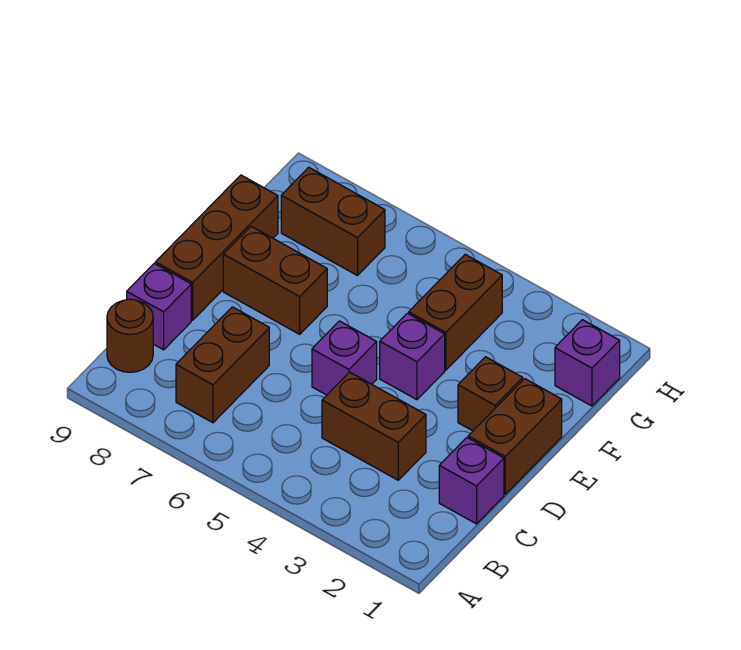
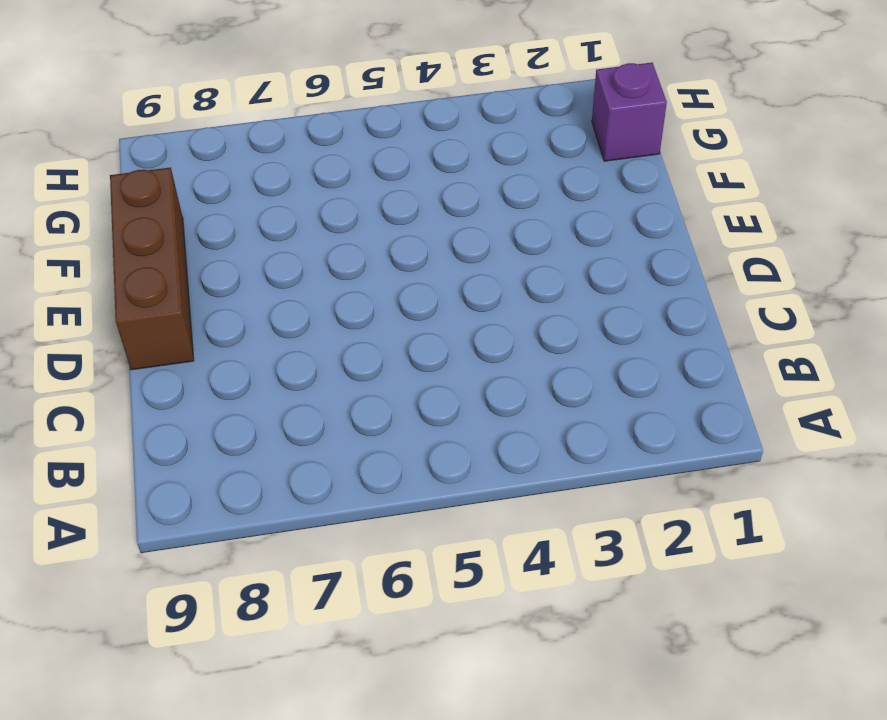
none -> brown 1x2 brick [176,307,269,423]
none -> brown 1x1 round brick [107,299,153,372]
none -> purple 1x1 brick [439,438,504,524]

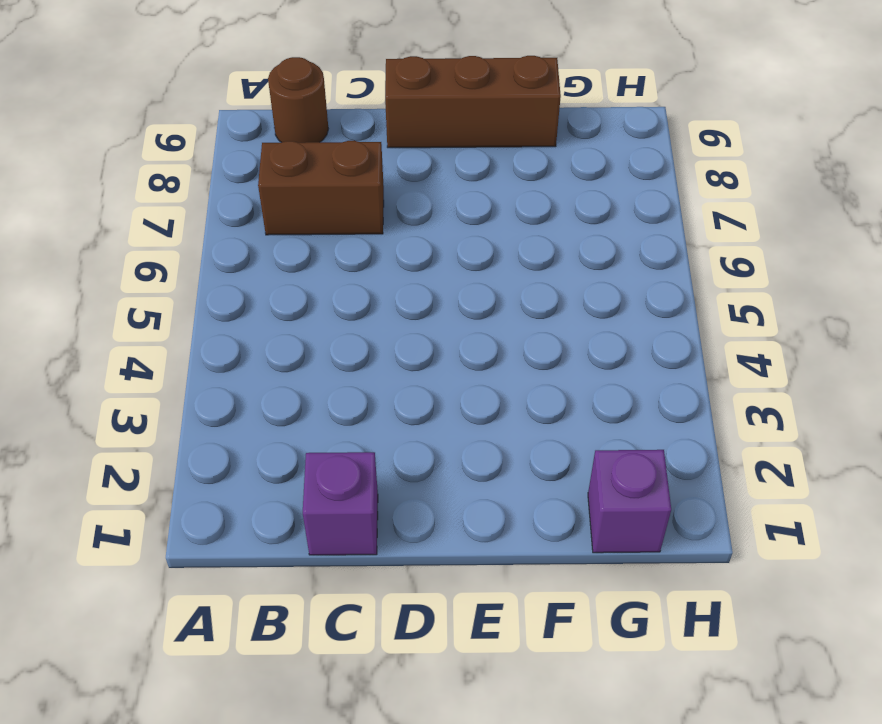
none -> brown 1x2 brick [322,372,426,480]
none -> purple 1x1 brick [127,263,191,350]
none -> brown 1x2 brick [468,379,562,494]

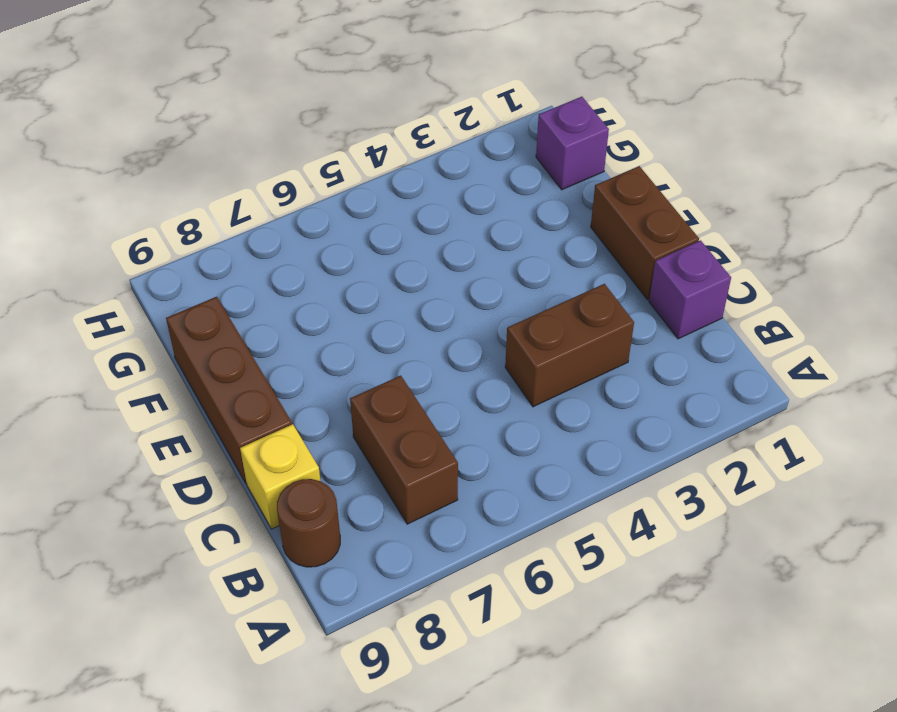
yellow 1x1 brick [240,424,320,529] -> purple 1x1 brick [127,263,191,350]
none -> purple 1x1 brick [312,321,377,395]
none -> brown 1x1 brick [458,357,523,431]
none -> purple 1x1 brick [380,313,445,400]

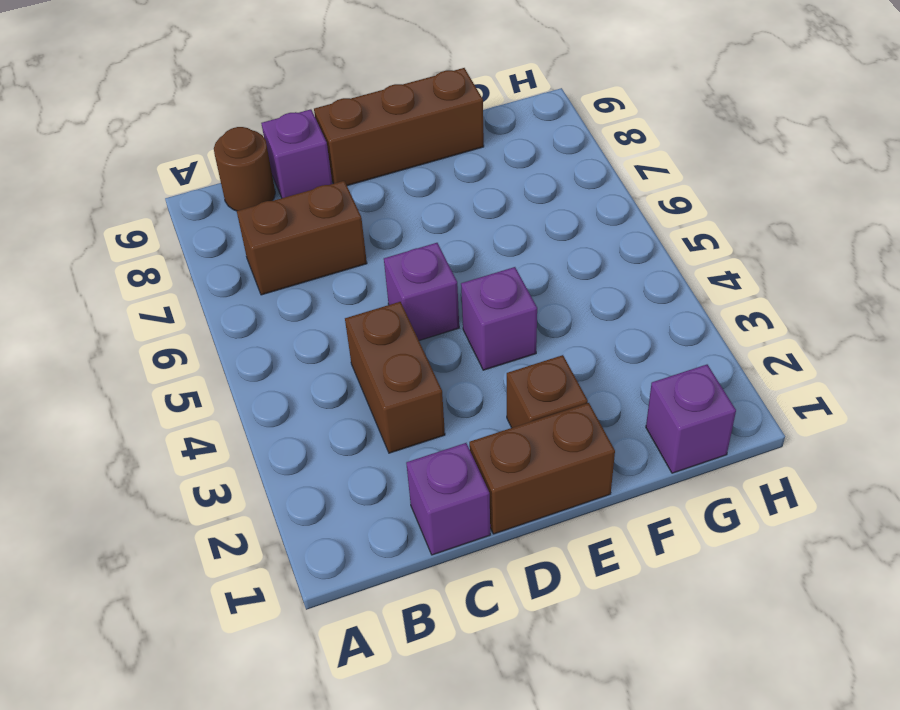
none -> brown 1x2 brick [223,226,327,334]
none -> brown 1x2 brick [409,254,502,370]
none -> brown 1x2 brick [281,167,385,275]

